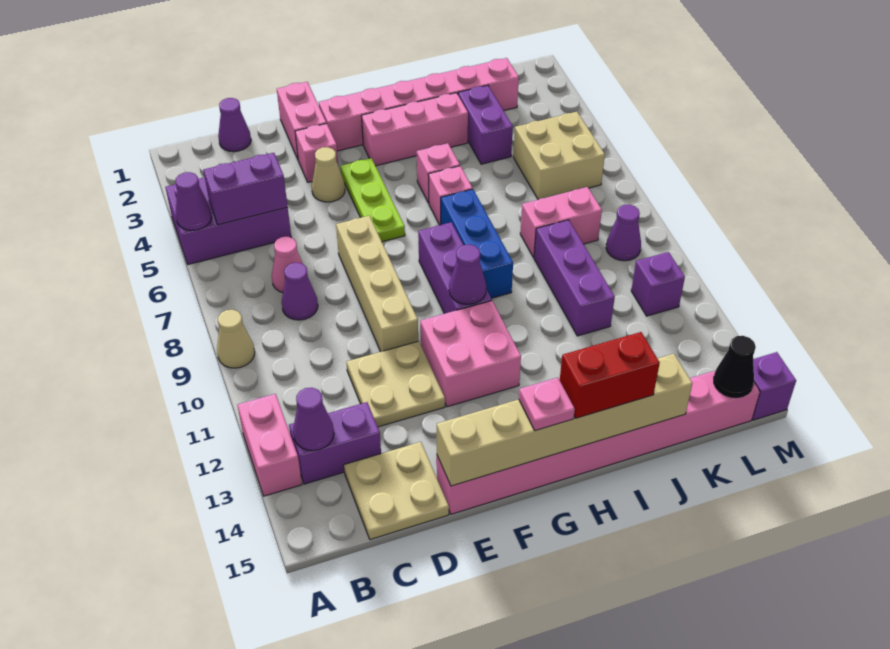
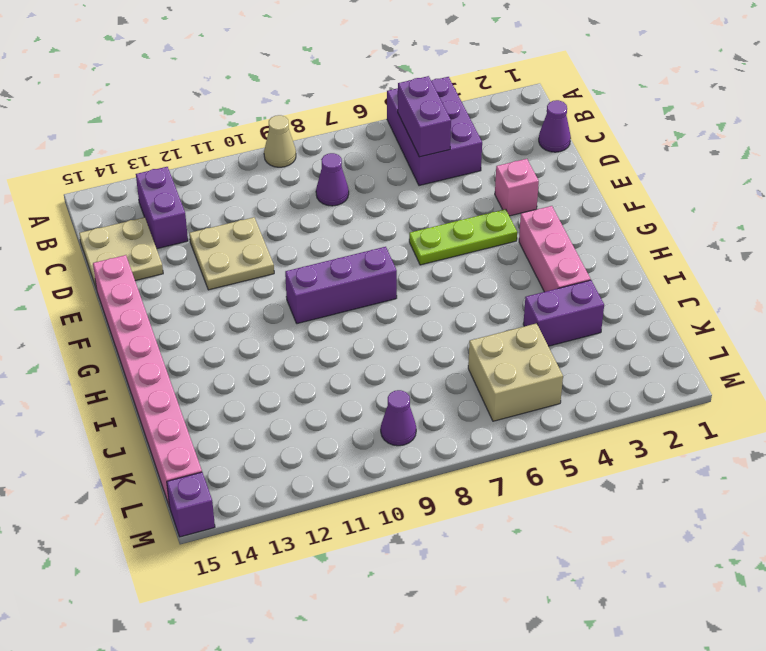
none -> pink 1x2 brick [237,394,302,496]
none -> pink 1x1 cone [272,237,303,293]
none -> pink 1x2 brick [277,82,326,159]
none -> tan 1x1 cone [312,147,345,202]

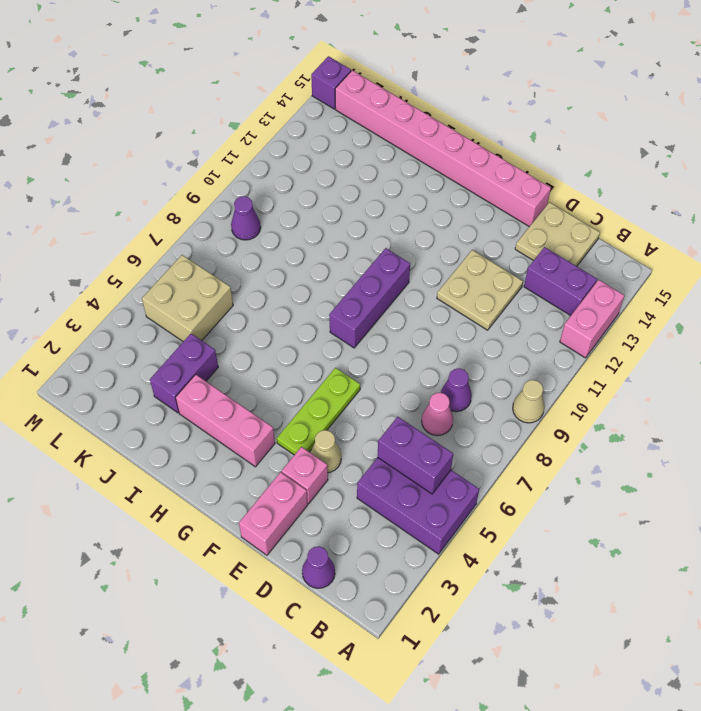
none -> tan 1x4 brick [336,216,418,352]
none -> pink 1x6 brick [319,58,519,151]
none -> pink 2x2 brick [420,301,521,407]
none -> pink 1x1 brick [417,143,460,203]

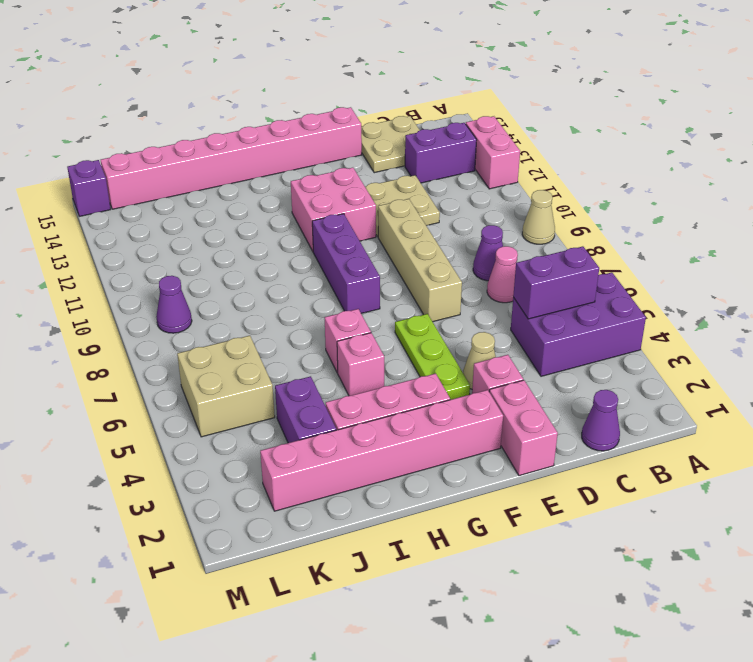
none -> blue 1x3 brick [441,189,513,298]
none -> pink 1x2 brick [520,187,602,257]
none -> purple 1x3 brick [534,220,615,336]
none -> purple 1x1 brick [631,252,685,316]

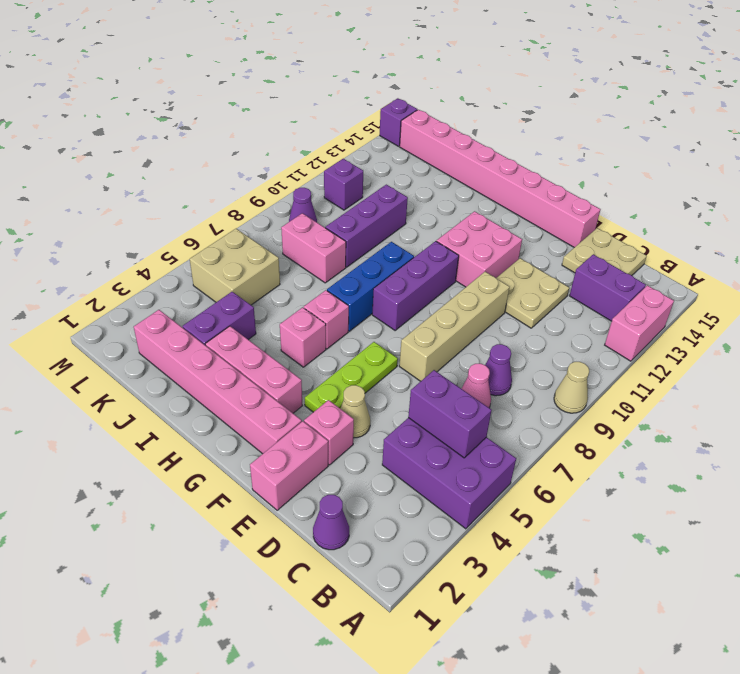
none -> purple 1x1 cone [176,172,212,230]
none -> purple 1x1 cone [293,388,334,451]
none -> tan 1x6 brick [437,354,692,486]
none -> purple 1x1 cone [449,245,486,304]

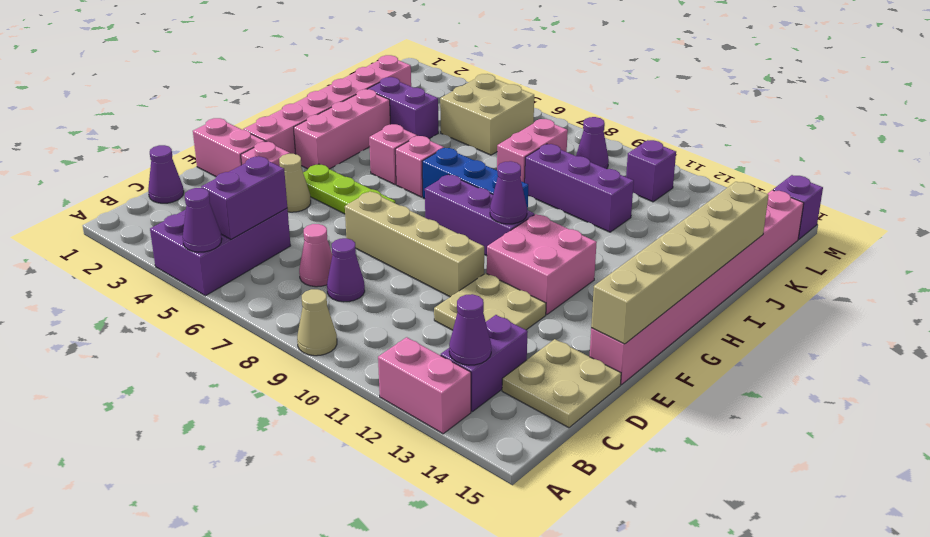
none -> black 1x1 cone [714,336,756,398]
none -> pink 1x1 plate [519,378,575,431]
none -> red 1x2 brick [560,332,660,418]

